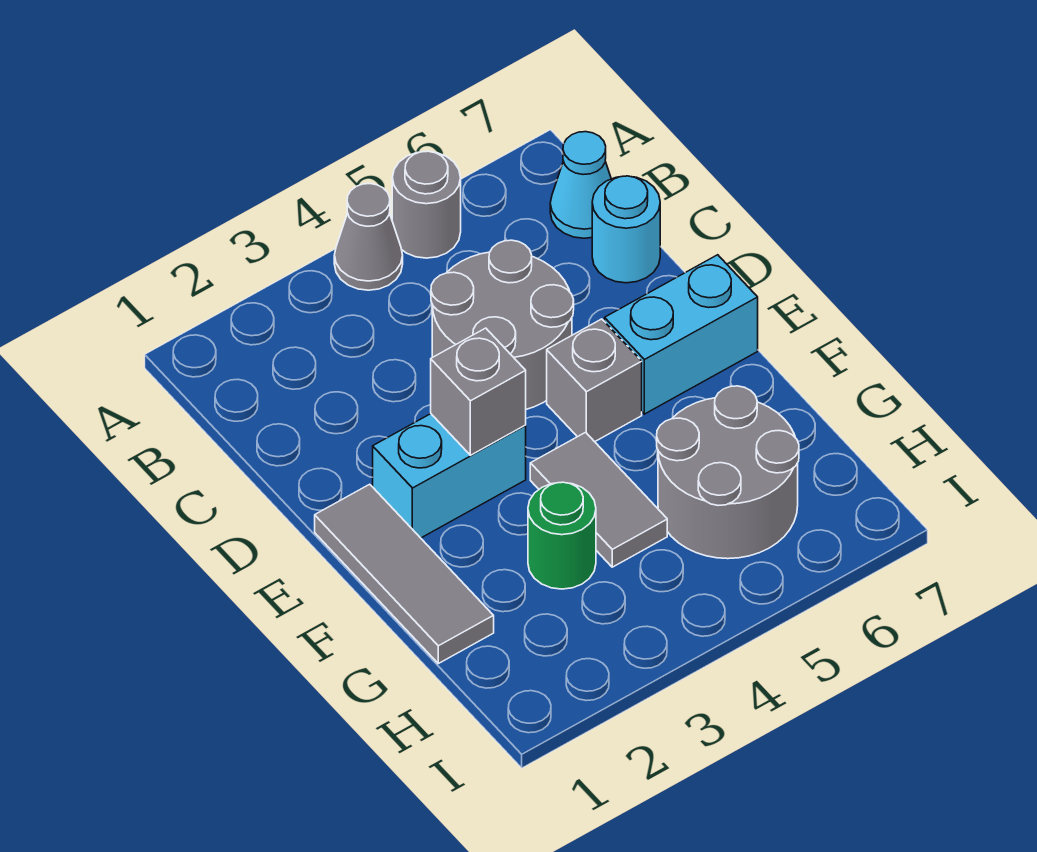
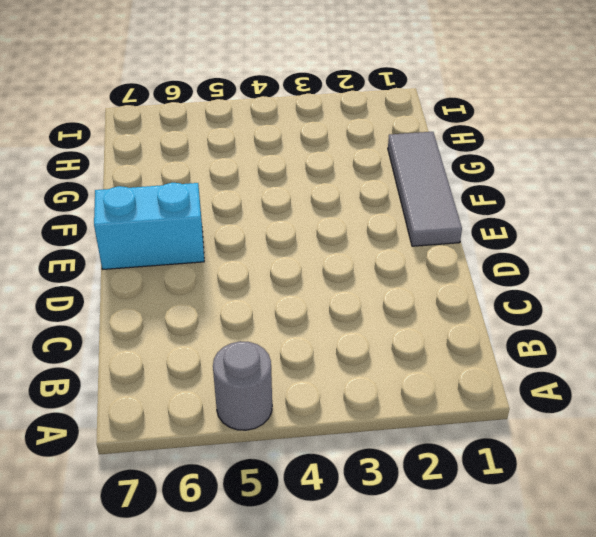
none -> grey 1x1 cone [334,184,403,290]
none -> cyan 1x1 cone [550,132,611,238]
none -> grey 2x2 round brick [431,240,574,409]

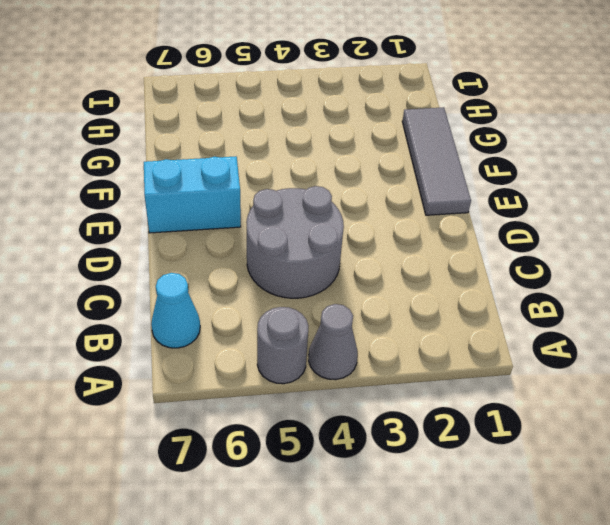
none -> cyan 1x1 round brick [592,176,660,283]
none -> cyan 1x2 brick [373,414,526,538]
none -> grey 1x1 brick [547,319,642,442]

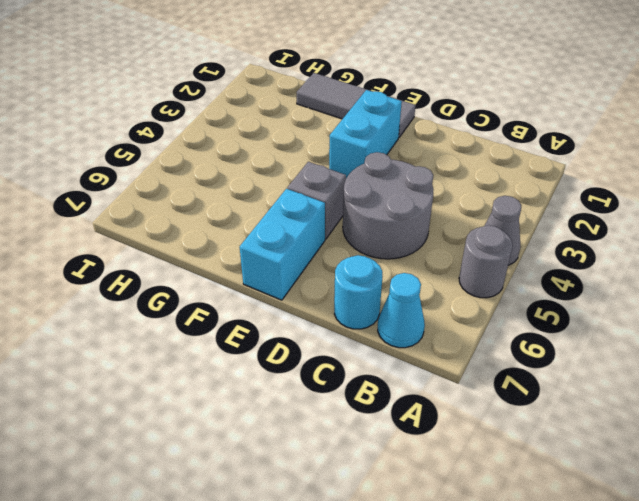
none -> grey 1x2 tile [530,432,667,567]
none -> green 1x1 round brick [528,482,596,589]
none -> grey 2x2 round brick [657,386,799,559]

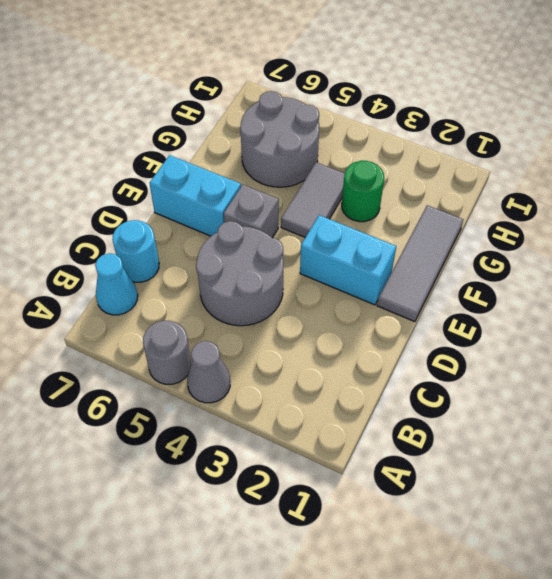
none -> grey 1x1 brick [431,328,526,455]

